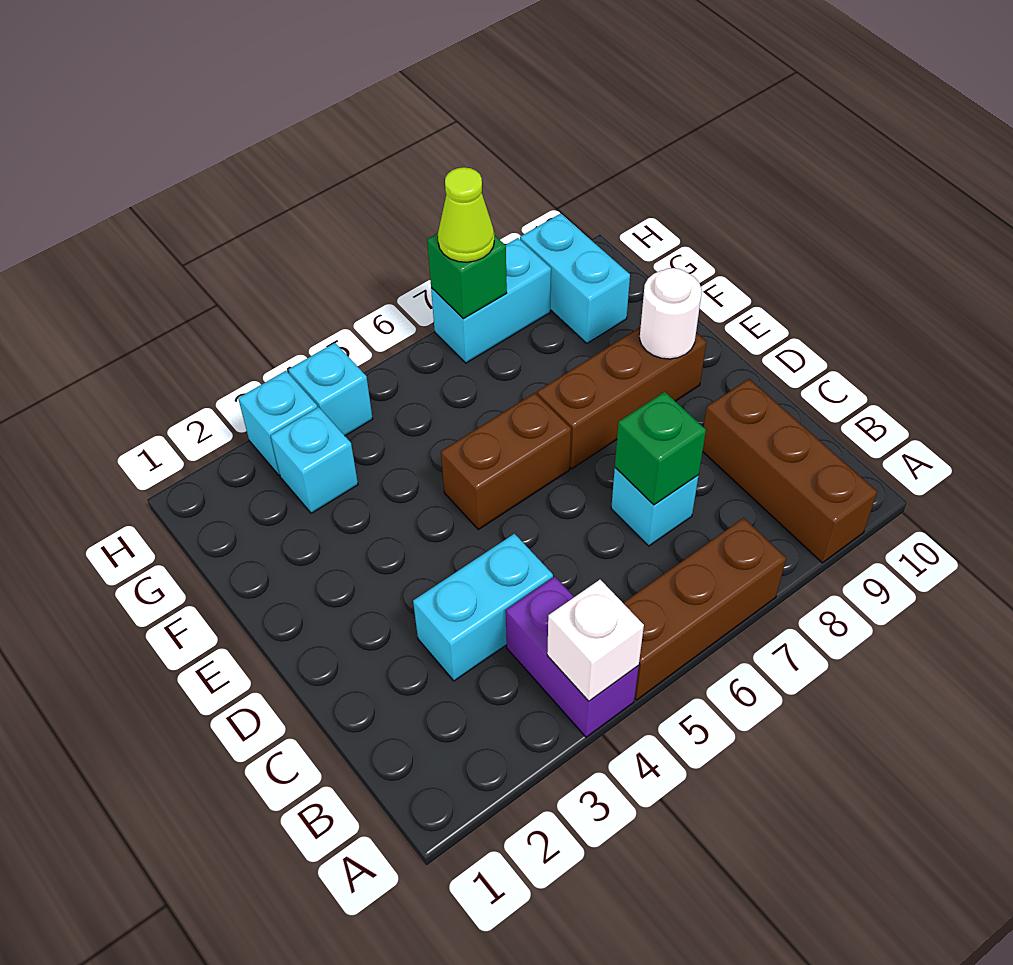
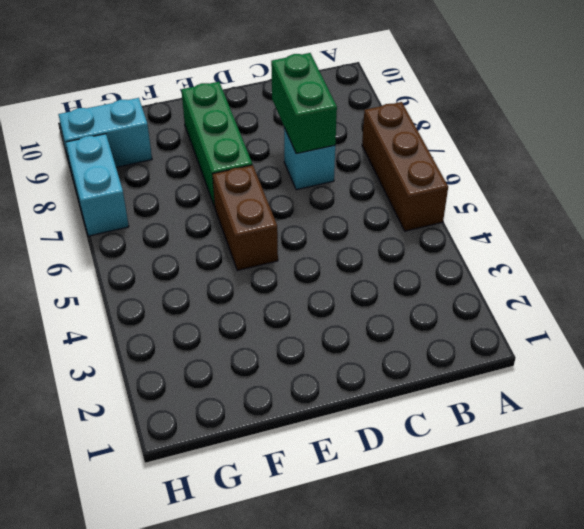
green 1x2 brick [271,53,337,154] -> green 1x1 brick [615,392,706,505]
green 1x3 brick [181,82,252,207] -> brown 1x3 brick [537,327,706,469]
none -> purple 1x2 brick [506,577,639,737]
none -> brown 1x3 brick [703,379,877,563]
none -> cyan 1x2 brick [413,534,553,681]

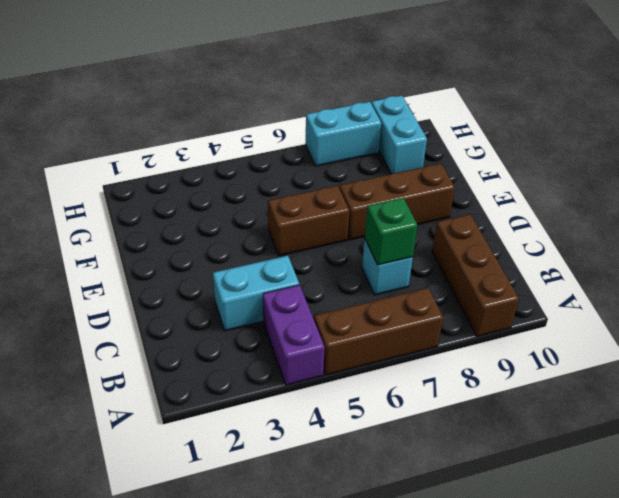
none -> cyan 1x1 brick [270,407,358,513]
none -> cyan 1x1 brick [238,371,318,475]
none -> cyan 1x1 brick [288,343,373,436]

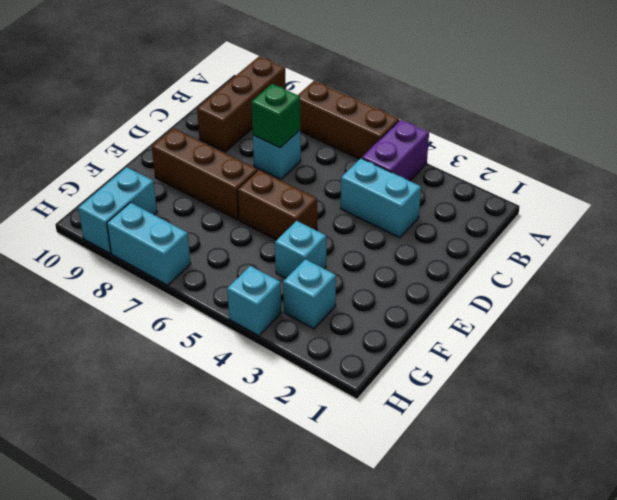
cyan 1x1 brick [275,221,326,278] -> cyan 1x1 brick moved to [238,371,318,475]
none -> white 1x1 brick [547,580,644,701]
none -> white 1x1 round brick [640,268,702,359]
none -> green 1x1 brick [427,233,507,319]

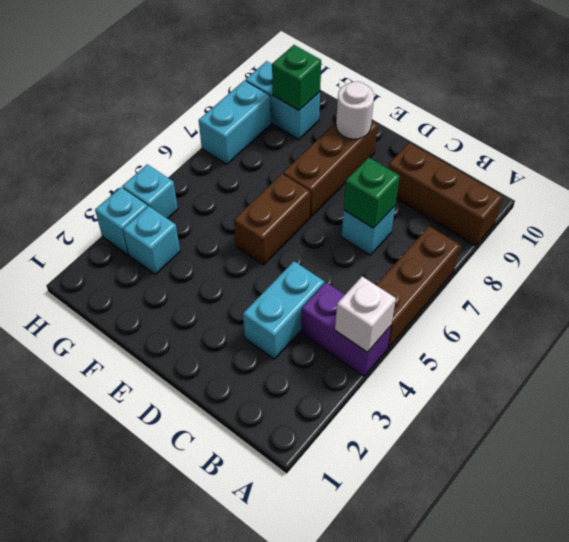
green 1x1 brick [272,45,321,110] -> green 1x1 brick moved to [427,233,507,319]
none -> lime 1x1 cone [438,167,494,262]

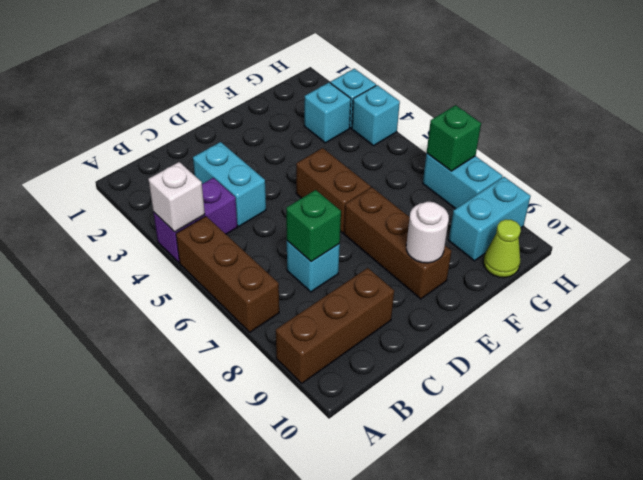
lime 1x1 cone [483,219,521,278] -> lime 1x1 cone moved to [438,167,494,262]

